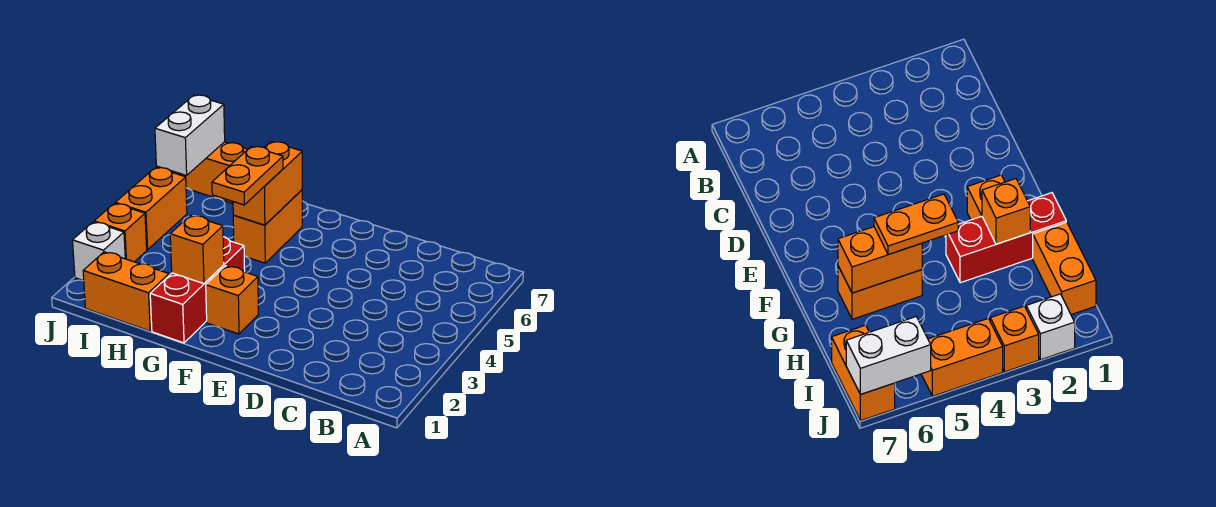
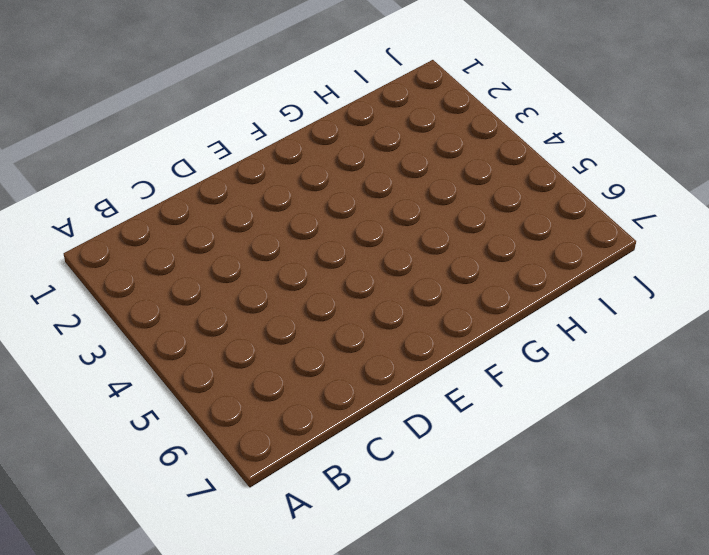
none -> orange 1x1 brick [206,266,258,334]
none -> red 1x3 brick [150,237,245,343]
none -> orange 1x2 brick [233,190,302,263]

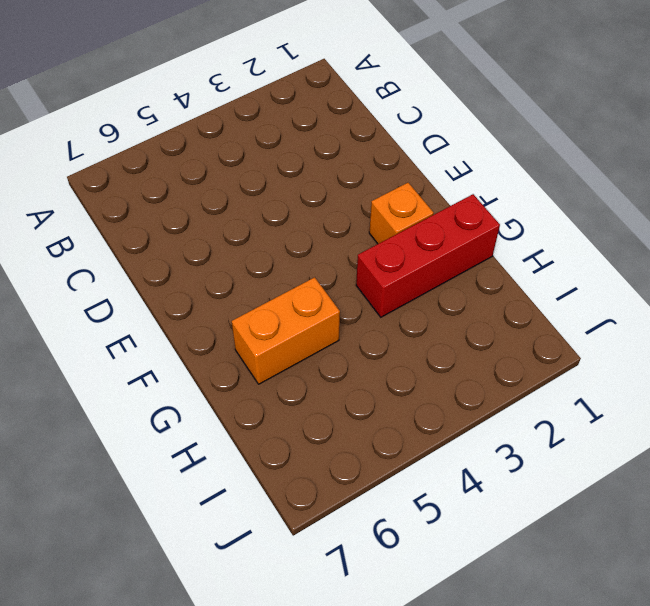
none -> orange 1x2 brick [83,252,169,331]
none -> orange 1x2 brick [177,142,248,203]
none -> white 1x1 brick [73,222,125,281]

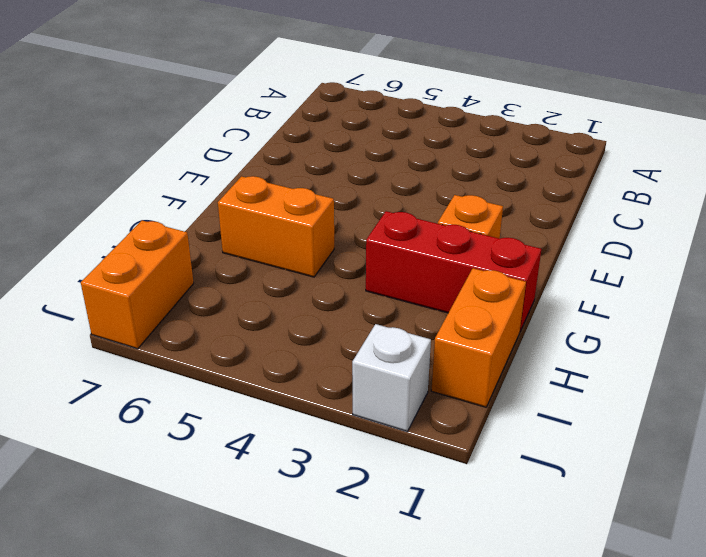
none -> orange 1x1 brick [94,203,147,262]
none -> orange 1x2 brick [115,167,187,250]
none -> orange 1x1 brick [170,215,224,284]

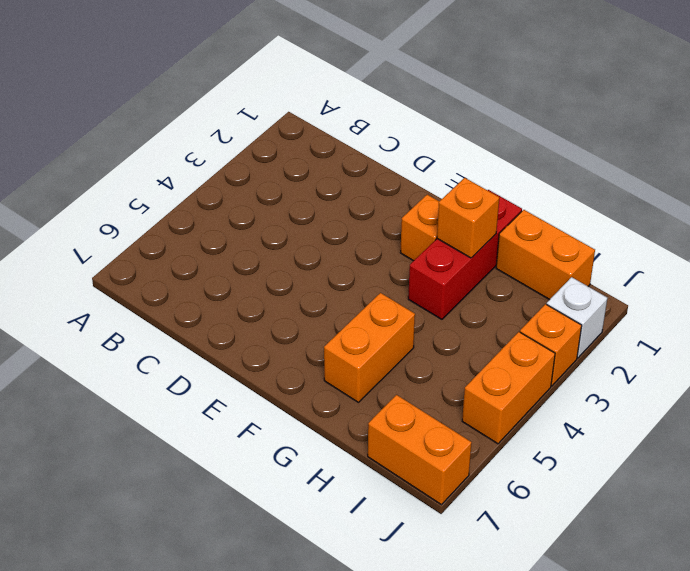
none -> orange 1x2 brick [233,142,302,225]
none -> white 1x2 brick [155,95,225,175]
none -> orange 1x2 plate [212,146,283,205]

